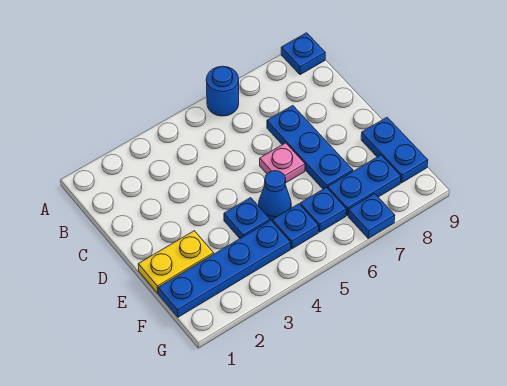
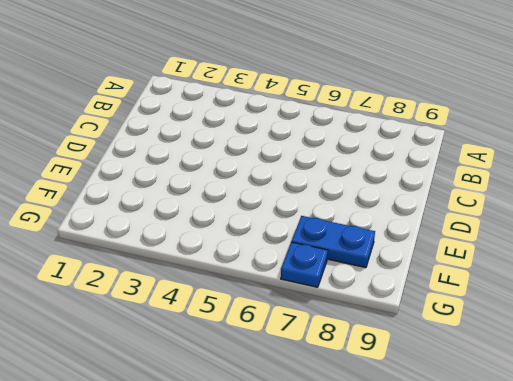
none -> blue 1x1 round brick [206,66,239,116]
none -> blue 1x1 plate [281,33,325,75]
none -> blue 1x3 plate [267,106,353,189]

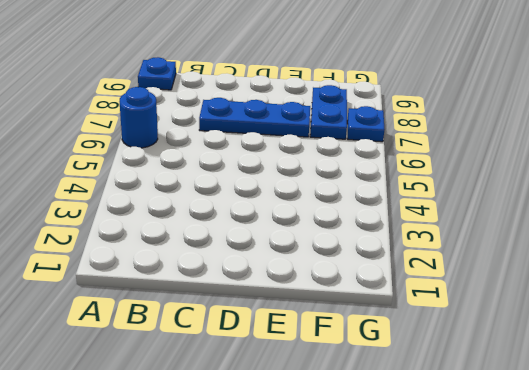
none -> pink 1x1 plate [260,143,305,182]
none -> yellow 1x2 plate [138,231,214,293]
none -> blue 1x1 plate [224,198,270,238]

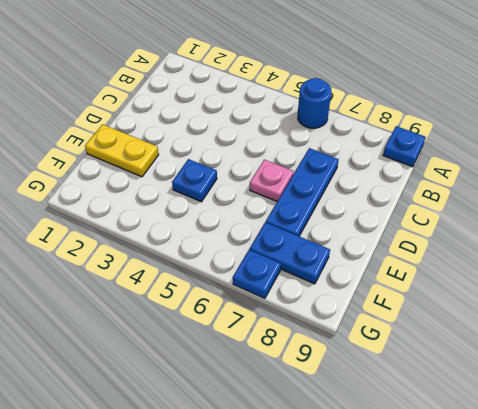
none -> blue 1x1 cone [259,171,291,220]
none -> blue 1x2 plate [361,118,428,183]
none -> blue 1x4 plate [158,221,291,317]

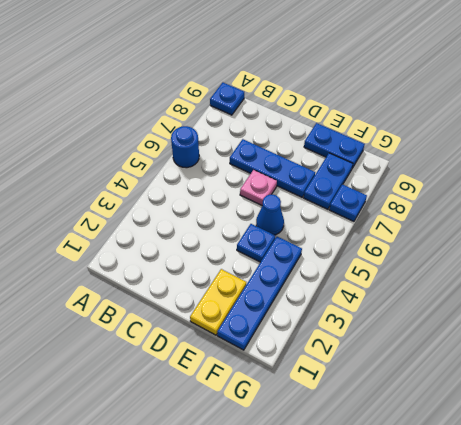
none -> blue 1x1 plate [272,204,319,249]
none -> blue 1x1 plate [300,187,346,232]

